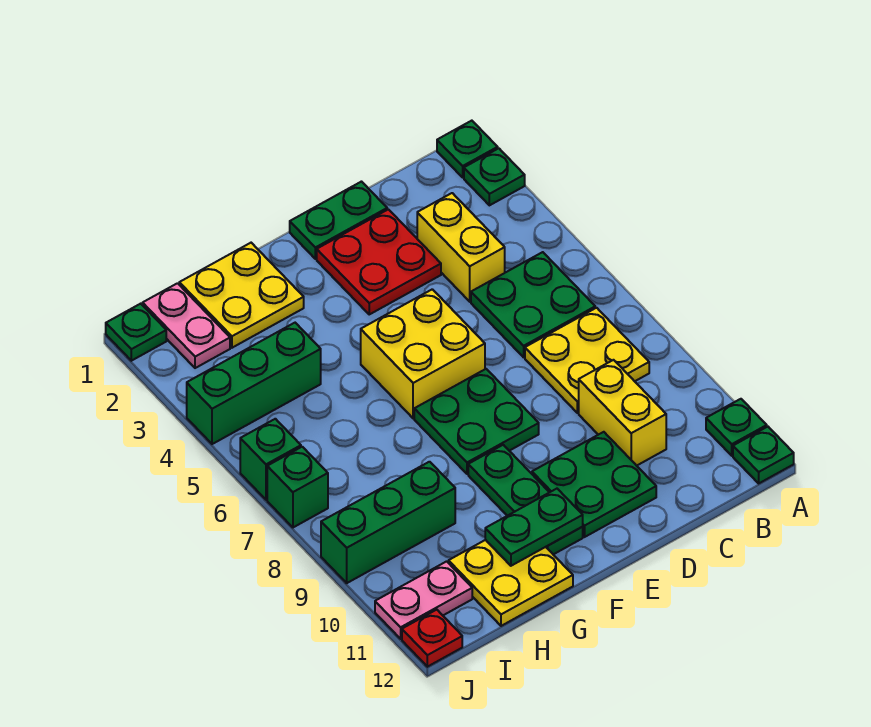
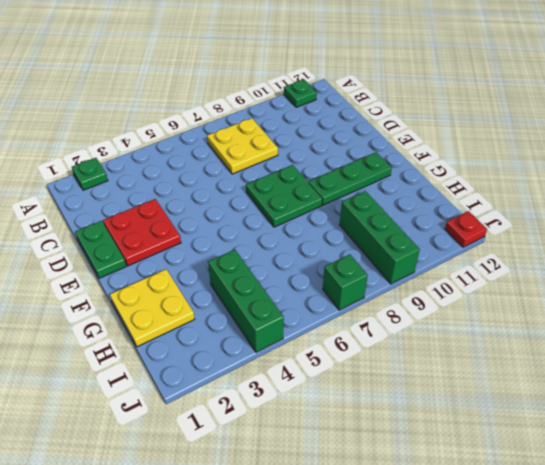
none -> green 1x1 plate [437,121,498,177]
none -> green 1x1 plate [733,427,794,483]
none -> green 2x2 plate [471,252,595,357]

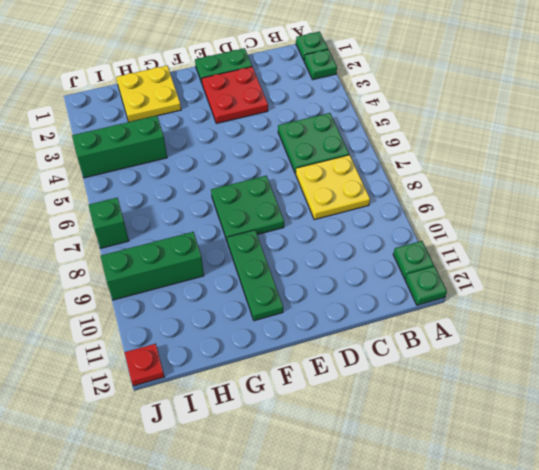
none -> yellow 1x2 brick [417,193,505,302]
none -> yellow 1x2 brick [579,360,666,466]
none -> green 2x2 plate [532,432,656,537]

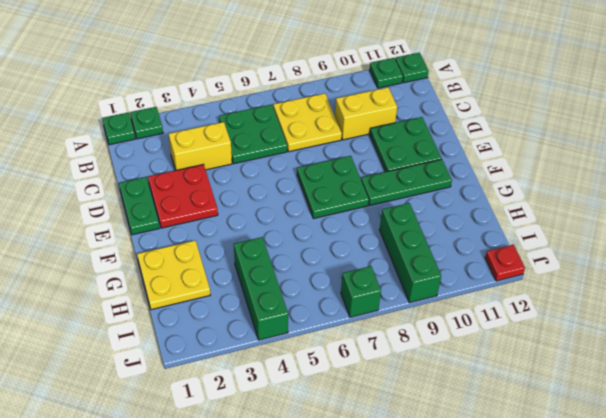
none -> yellow 2x2 brick [361,289,485,418]
none -> yellow 2x2 plate [449,540,573,626]
none -> pink 1x2 plate [143,283,230,368]

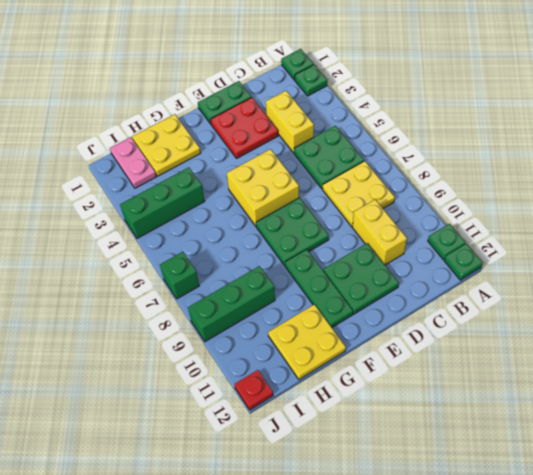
none -> pink 1x2 plate [375,561,472,639]
none -> green 1x1 plate [106,304,166,361]
none -> green 1x1 brick [240,419,301,500]

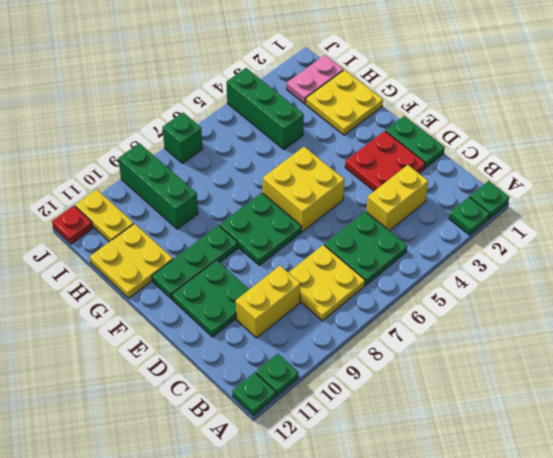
yellow 1x2 plate [75,189,134,242] -> pink 1x2 plate [375,561,472,639]
none -> green 1x1 plate [106,304,166,361]
none -> green 1x1 brick [240,419,301,500]
none -> green 1x2 plate [485,489,583,566]

